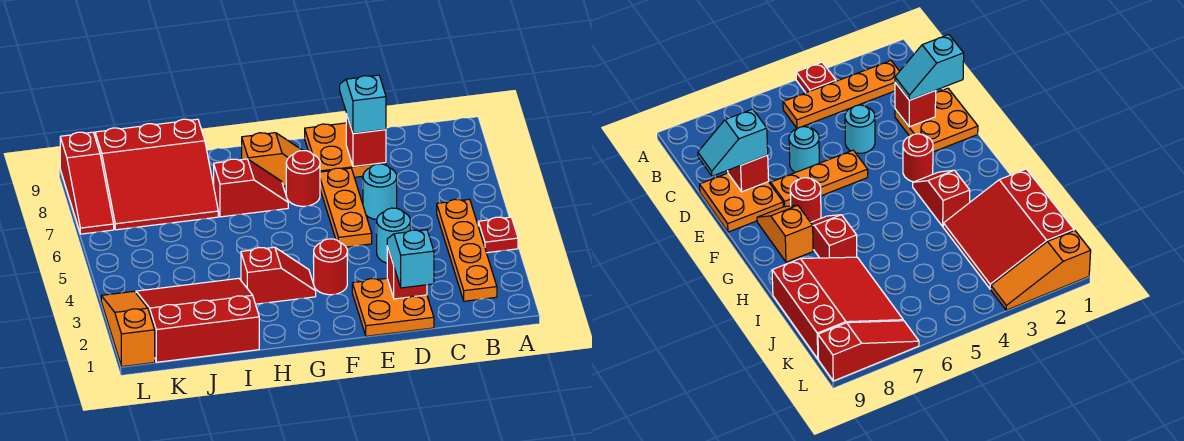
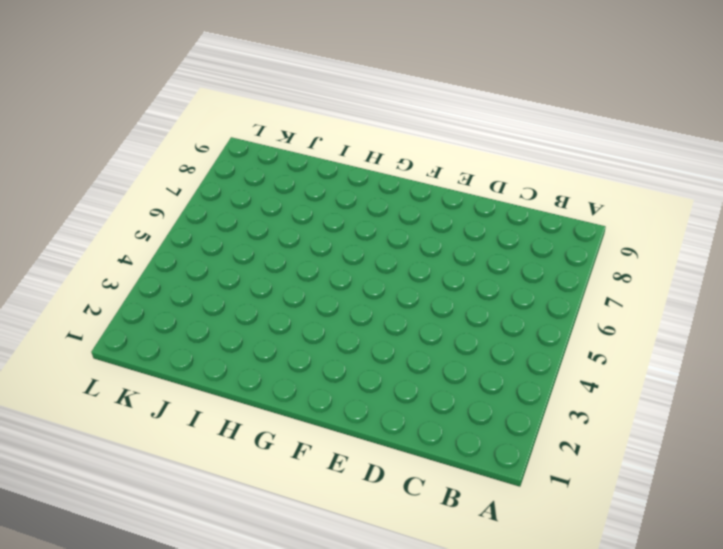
none -> red 1x1 plate [478,217,518,253]
none -> orange 1x4 plate [437,199,497,301]
none -> orange 2x2 plate [352,278,434,336]

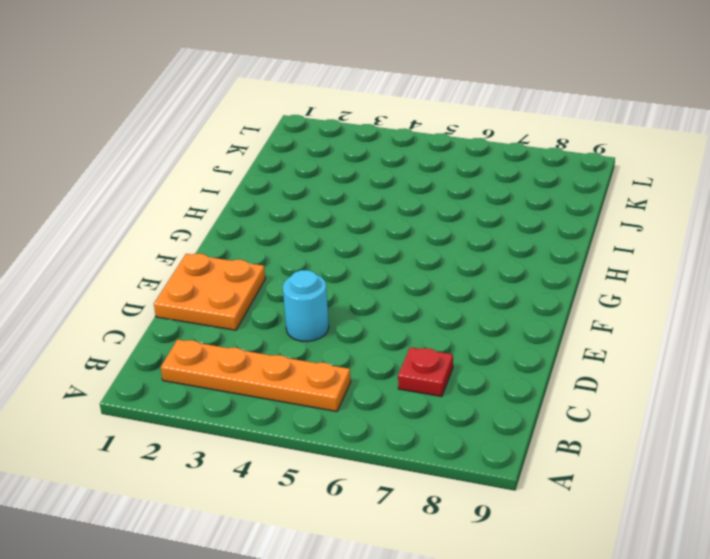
red 1x1 plate [398,347,453,397] -> red 1x1 plate moved to [478,217,518,253]
none -> cyan 1x1 round brick [363,164,397,220]
none -> orange 2x2 plate [305,123,386,177]
none -> orange 1x3 plate [320,168,372,247]

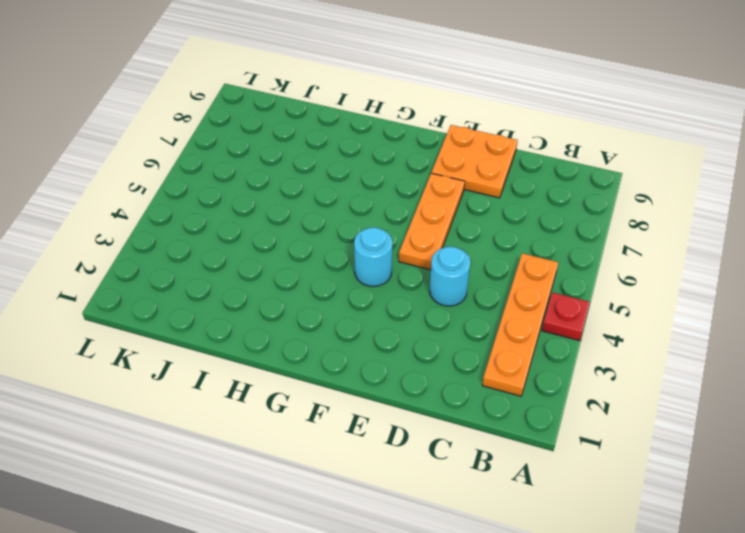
cyan 1x1 round brick [354,228,392,287] -> cyan 1x1 round brick moved to [363,164,397,220]
none -> orange 2x2 plate [352,278,434,336]
none -> red 1x1 round brick [314,239,347,295]
none -> red 1x1 round brick [286,151,320,206]

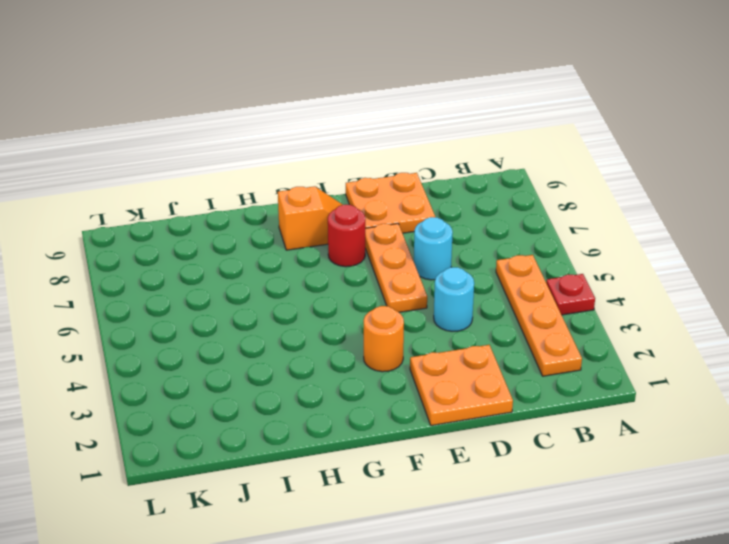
orange 1x1 round brick [364,306,404,372] -> red 1x1 round brick [314,239,347,295]
none -> red 1x2 slope [241,247,316,304]
none -> red 1x2 slope [214,159,288,217]
none -> red 3x3 slope [136,278,259,362]

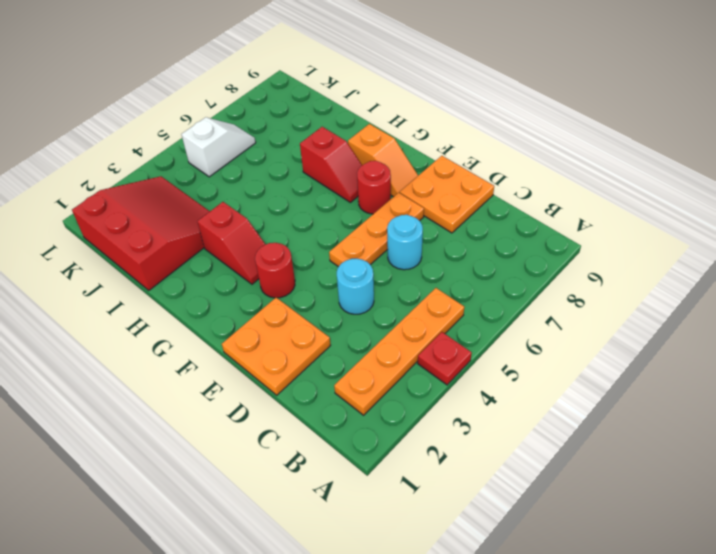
white 1x2 slope [181,117,256,177] -> none
none -> red 3x3 slope [95,119,218,230]
none -> orange 1x3 slope [101,291,155,367]
none -> red 1x3 slope [60,132,114,234]

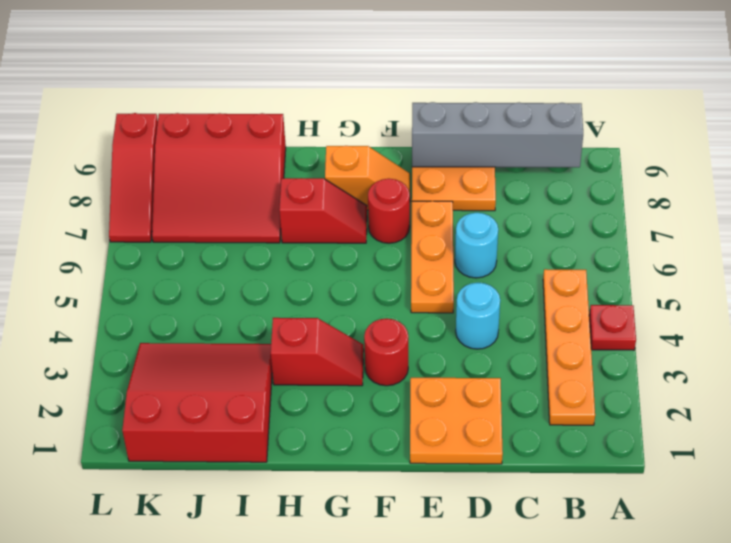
grey 1x4 brick [412,102,583,167] -> none
none -> orange 1x3 slope [101,291,155,367]
none -> red 1x1 brick [387,246,427,299]
none -> red 1x1 brick [346,114,386,167]

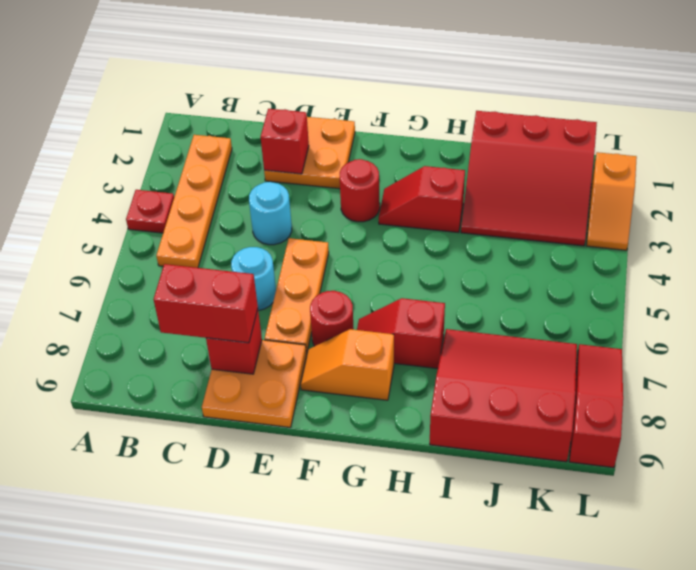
red 1x2 brick [154,264,258,343] -> cyan 1x2 slope [340,75,386,133]
orange 1x2 slope [586,152,637,250] -> orange 1x3 slope [101,291,155,367]
none -> cyan 1x2 slope [387,230,434,288]

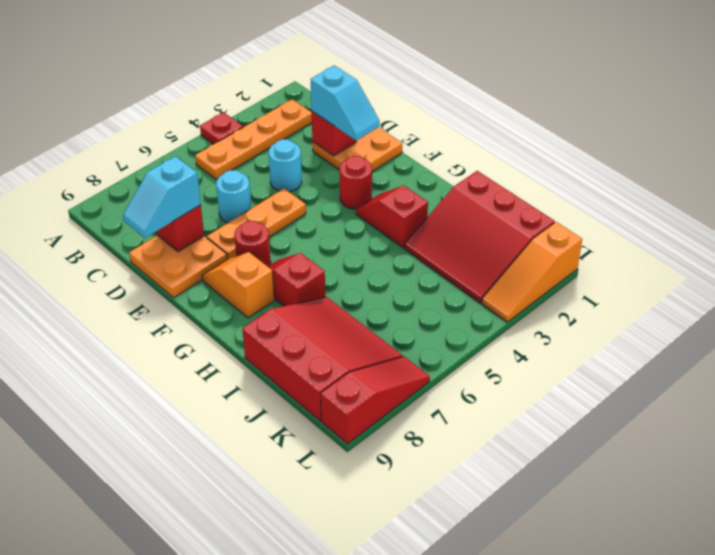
cyan 1x2 slope [311,66,380,141] -> cyan 1x2 slope turned to [387,230,434,288]

